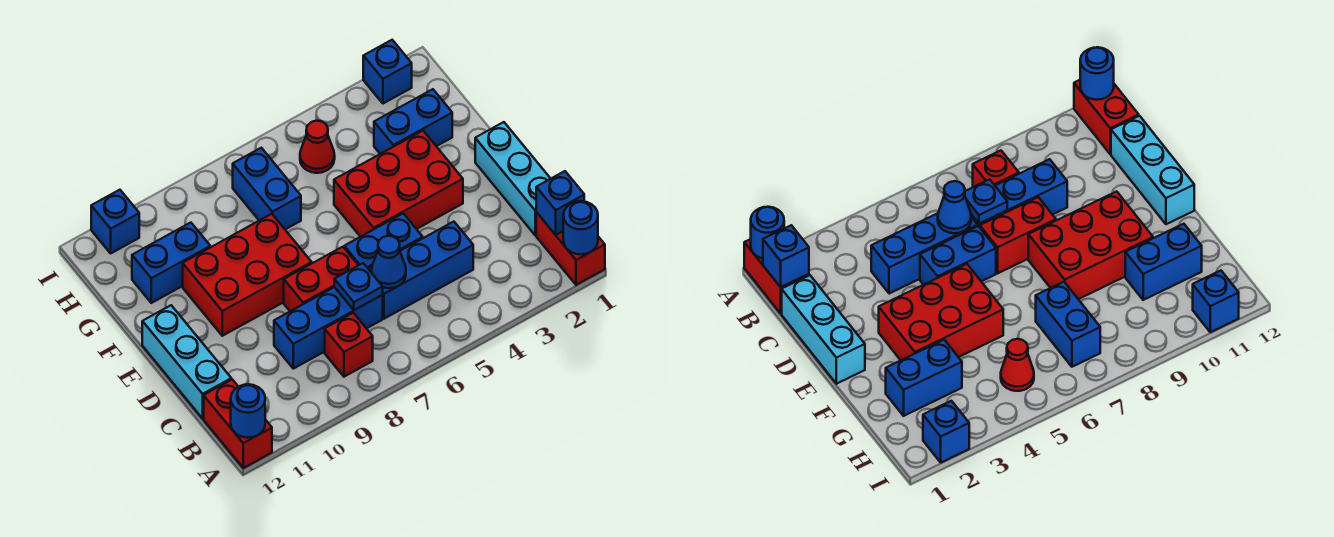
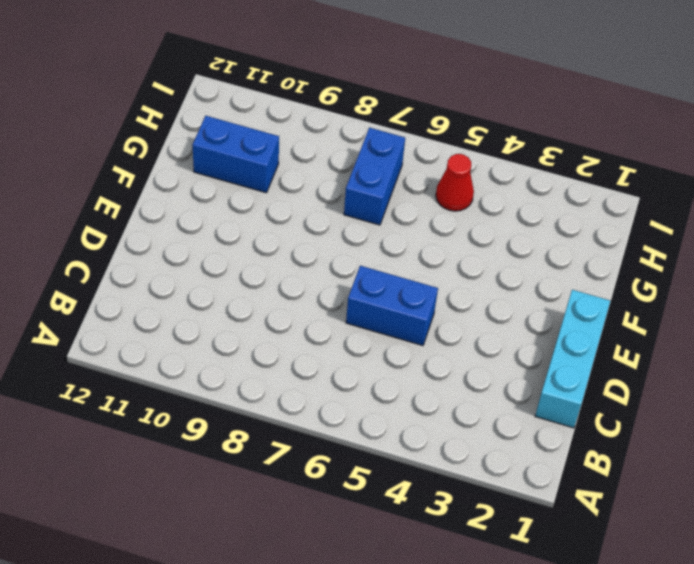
none -> red 1x2 brick [536,212,605,285]
none -> red 1x2 brick [204,380,272,468]
none -> red 1x1 brick [325,313,373,377]

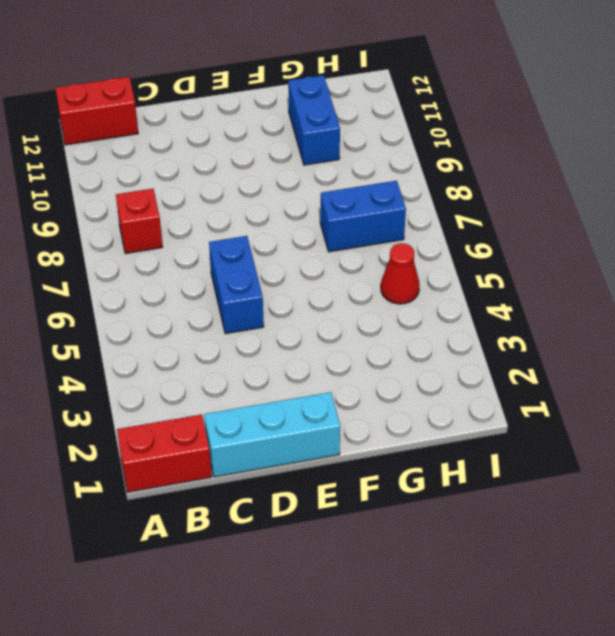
none -> blue 1x3 brick [368,222,473,319]
none -> blue 1x3 brick [274,287,383,369]
none -> cyan 1x3 brick [142,305,231,418]

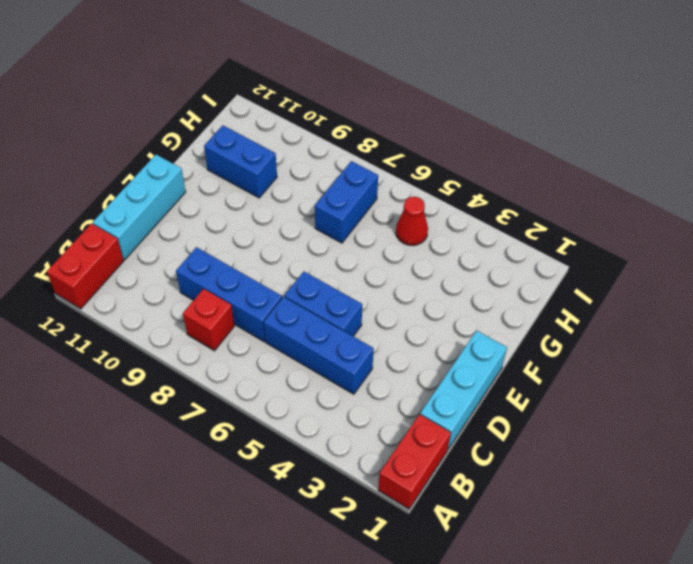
none -> red 1x2 brick [284,247,358,311]
none -> red 2x3 brick [334,131,463,237]
none -> red 2x3 brick [183,214,312,336]

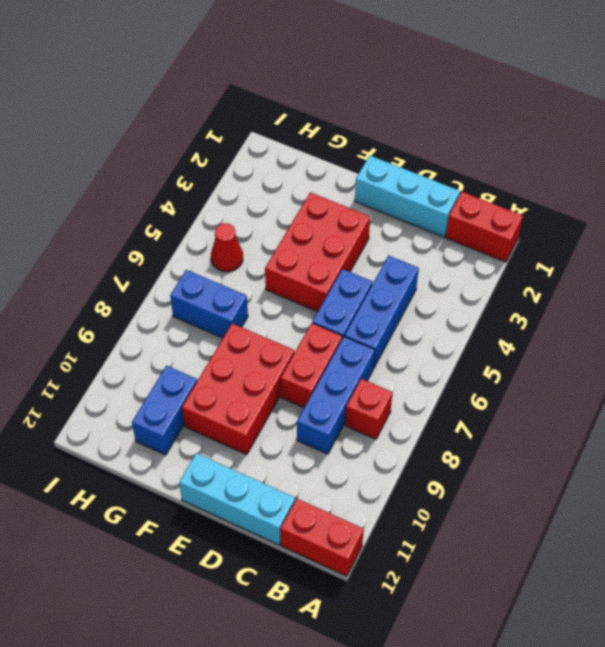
none -> blue 1x2 brick [374,89,452,154]
none -> blue 1x1 brick [363,40,412,104]
none -> blue 1x1 brick [91,190,139,253]

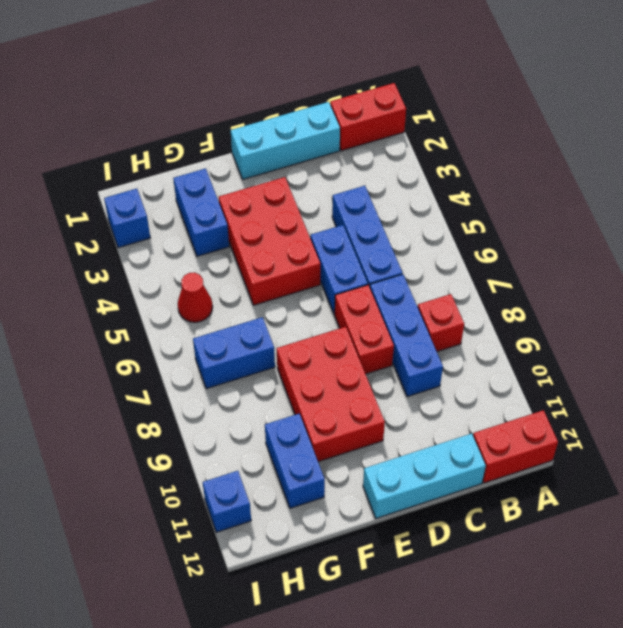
none -> blue 1x1 round brick [563,201,598,254]
none -> blue 1x1 round brick [231,384,265,438]
none -> blue 1x1 brick [536,171,584,235]

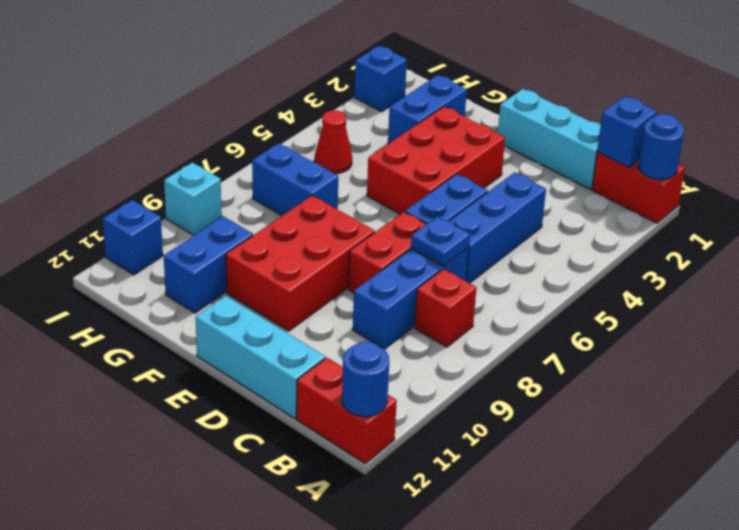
cyan 1x1 brick [164,163,222,235] -> none
none -> blue 1x1 cone [371,236,406,288]

